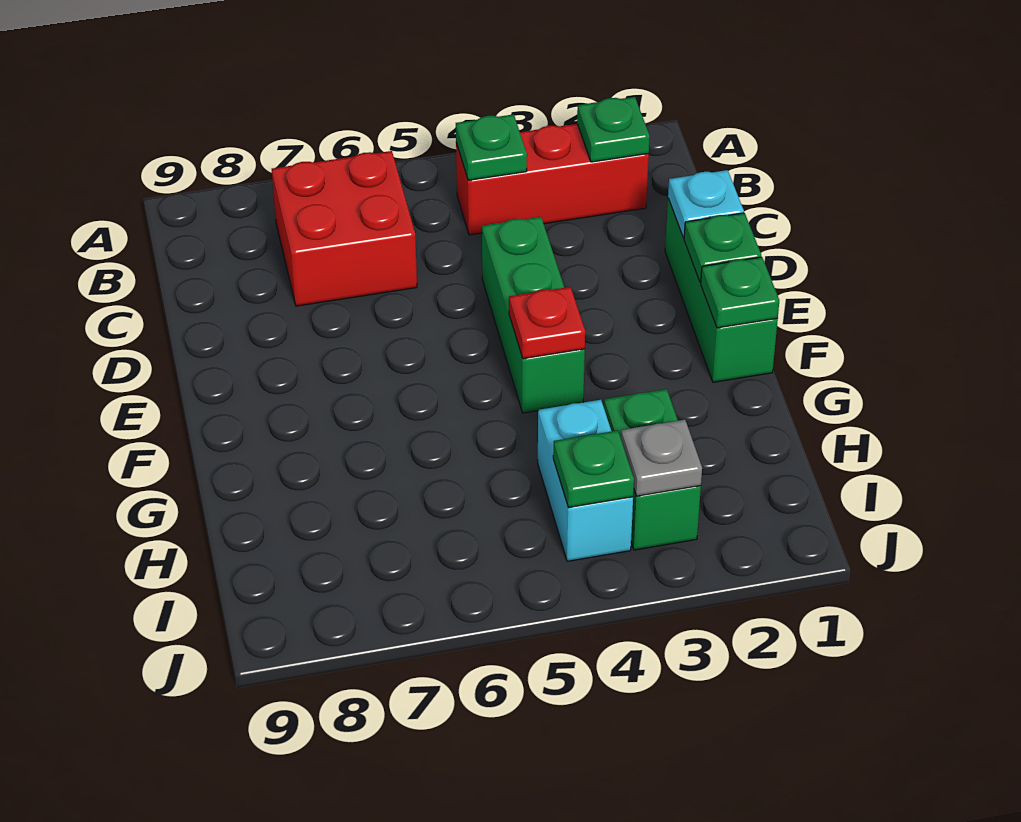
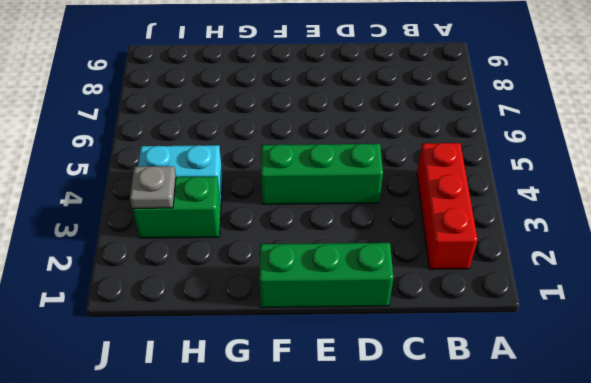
none -> red 2x2 brick [272,151,417,306]
none -> green 1x1 plate [577,97,650,162]
none -> green 1x1 plate [456,114,527,180]

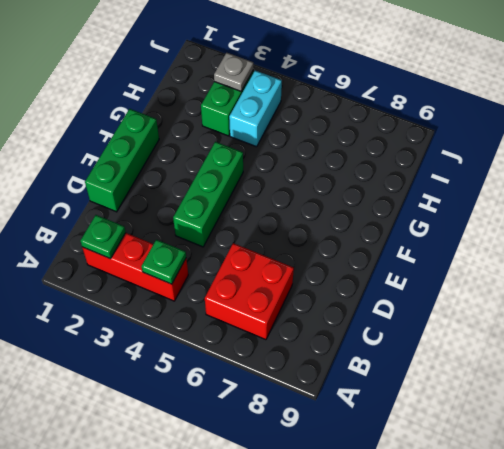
none -> cyan 1x1 plate [668,170,744,238]
none -> green 1x1 plate [684,213,761,282]
none -> green 1x1 plate [701,257,779,328]

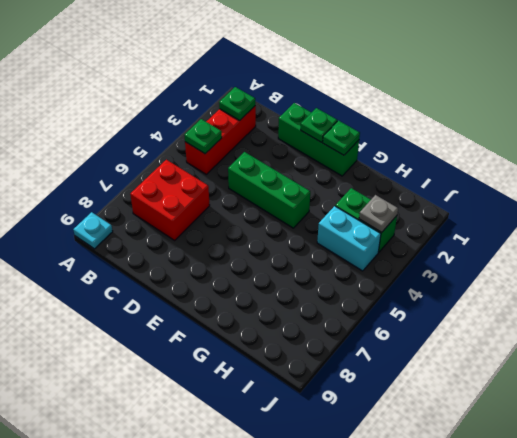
cyan 1x1 plate [73,212,113,249] -> cyan 1x1 plate moved to [668,170,744,238]
none -> red 1x1 plate [509,287,585,359]
none -> green 1x1 plate [553,431,634,508]

